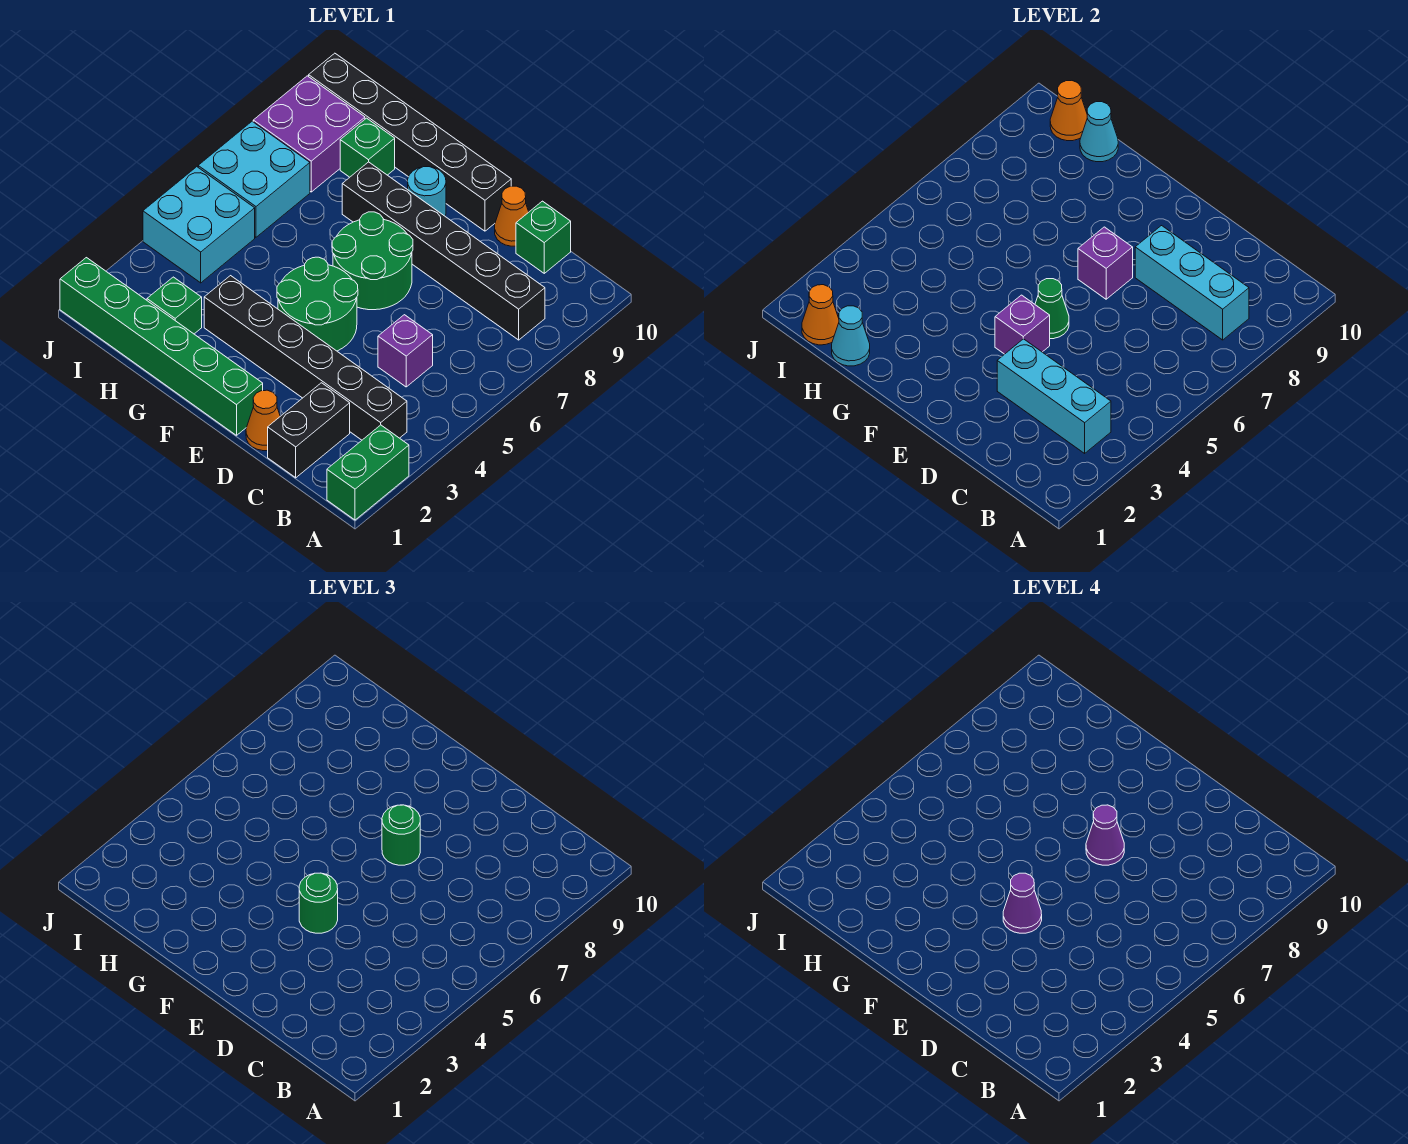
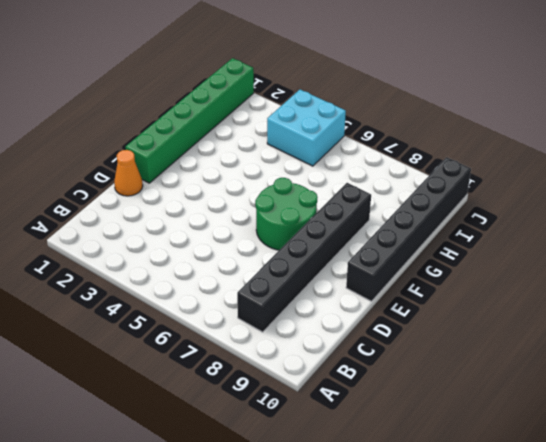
none -> green 1x2 brick [327,425,409,520]
none -> black 1x6 brick [204,276,407,440]
none -> black 1x2 brick [268,383,350,478]
none -> purple 1x1 brick [378,315,433,387]

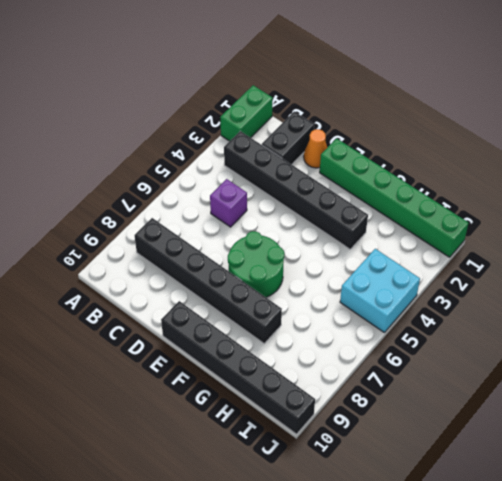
none -> green 1x1 brick [516,201,571,273]
none -> orange 1x1 cone [495,186,529,246]
none -> green 2x2 round brick [277,257,358,351]
none -> cyan 1x1 round brick [408,167,446,216]

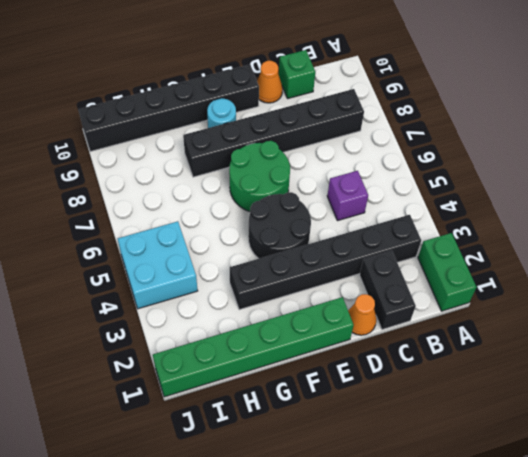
black 2x2 round brick [248,192,311,259] -> green 2x2 round brick [277,257,358,351]
none -> green 1x1 brick [147,277,202,334]
none -> green 1x1 brick [340,118,395,177]
none -> cyan 2x2 brick [198,121,310,237]
none -> purple 2x2 brick [253,76,365,192]

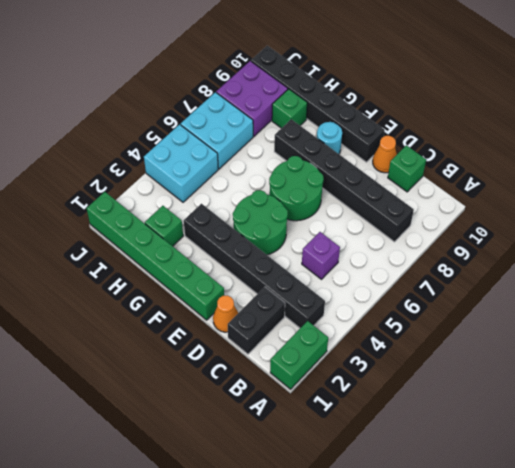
none -> cyan 1x3 brick [997,339,1111,453]
none -> cyan 1x3 brick [1135,226,1249,340]
none -> purple 1x1 brick [995,295,1050,354]
none -> green 1x1 cone [1035,279,1069,339]

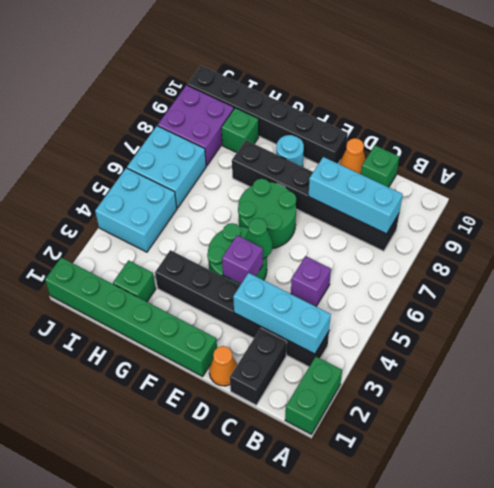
none -> purple 1x1 brick [1078,227,1133,299]
none -> cyan 1x1 cone [832,306,870,366]
none -> cyan 1x1 cone [1080,102,1118,162]
none -> orange 1x1 cone [802,285,839,345]

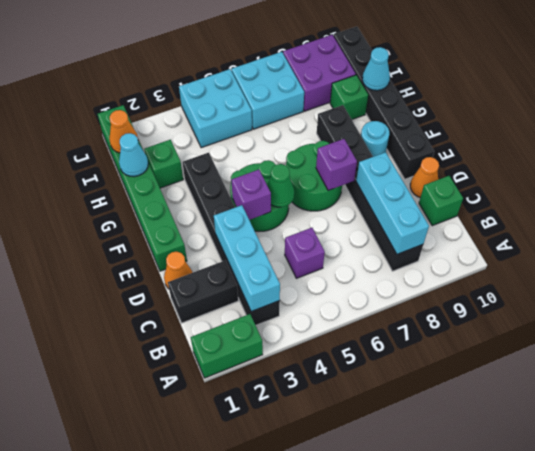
none -> orange 1x1 cone [1050,81,1087,141]
none -> green 1x1 round brick [299,873,338,933]
none -> green 1x1 round brick [382,805,420,865]
none -> purple 1x1 cone [1003,873,1042,933]

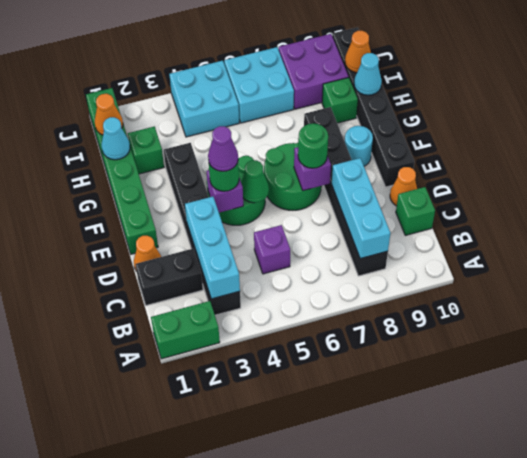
none -> purple 1x1 cone [1086,805,1124,865]

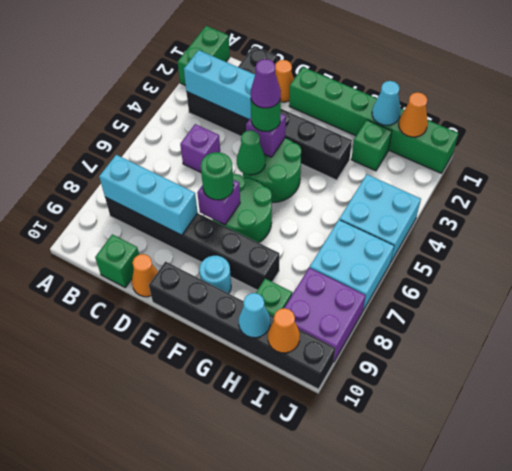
none -> purple 1x1 cone [1086,805,1124,865]

